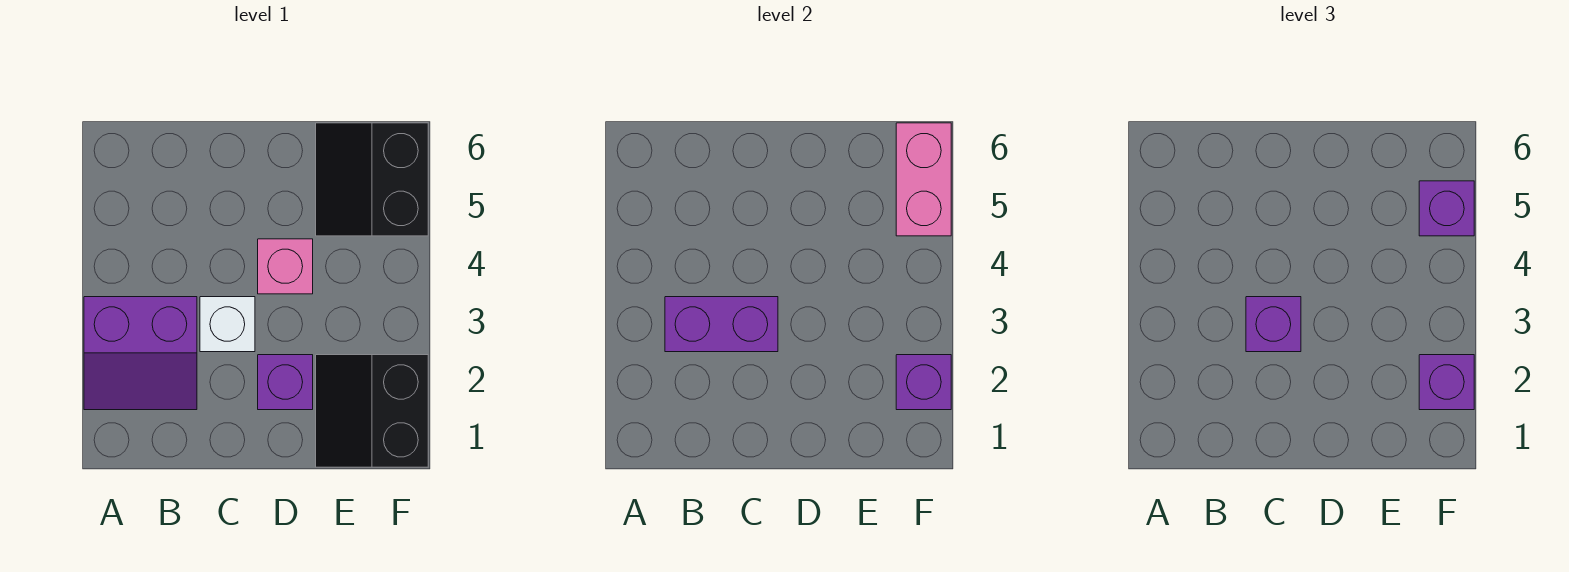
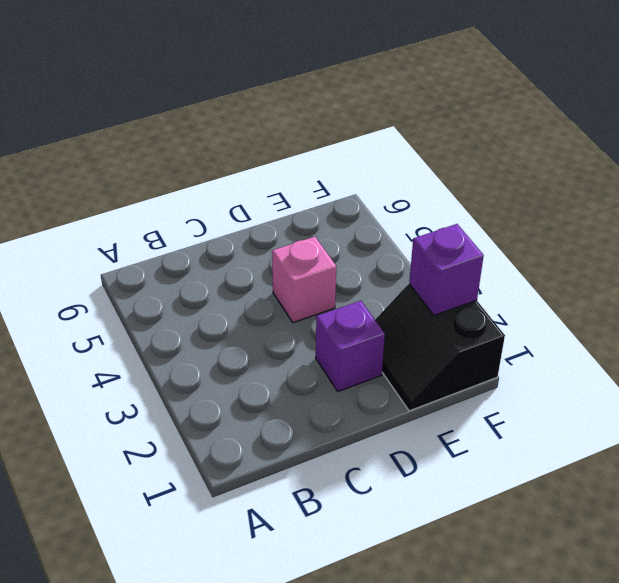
none -> purple 2x2 slope [84,297,197,410]
none -> white 1x1 brick [200,297,255,352]
none -> black 2x2 slope [316,123,428,236]

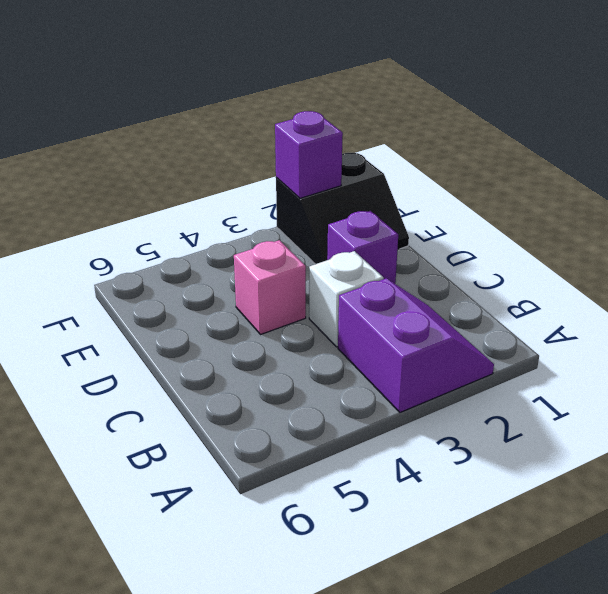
none -> black 2x2 slope [316,123,428,236]
none -> purple 1x2 brick [665,297,778,352]
none -> pink 1x2 brick [896,123,951,236]

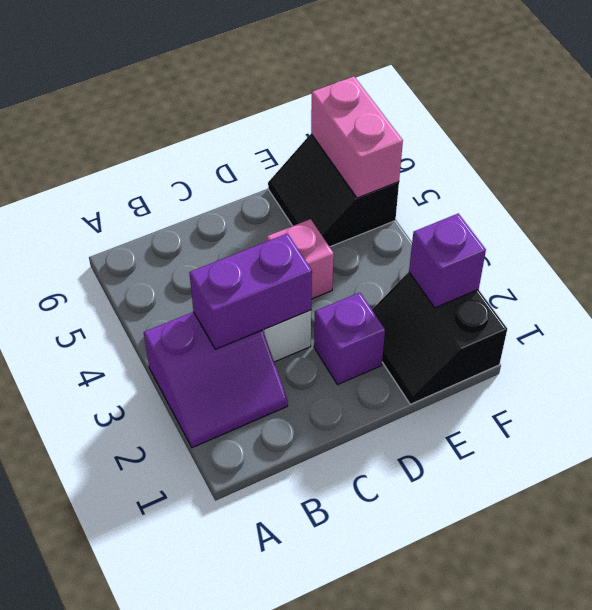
none -> purple 1x1 brick [1246,297,1301,352]
none -> purple 1x1 brick [1419,355,1474,410]
none -> purple 1x1 brick [1419,181,1474,236]

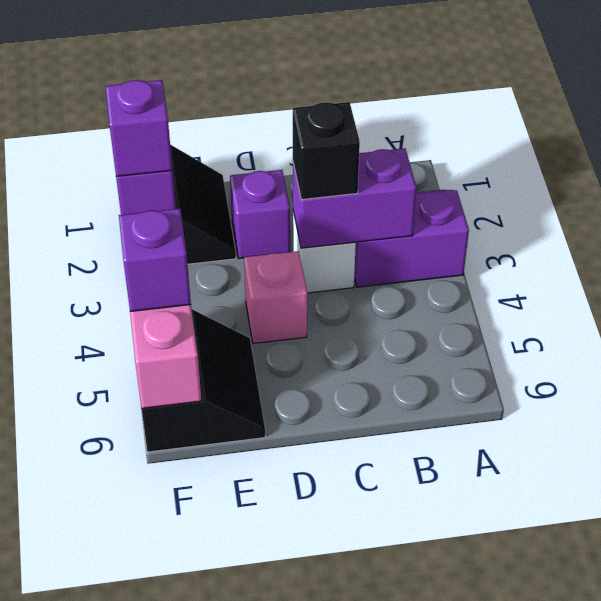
black 1x1 brick [293,102,360,200] -> purple 1x1 brick [1246,297,1301,352]

